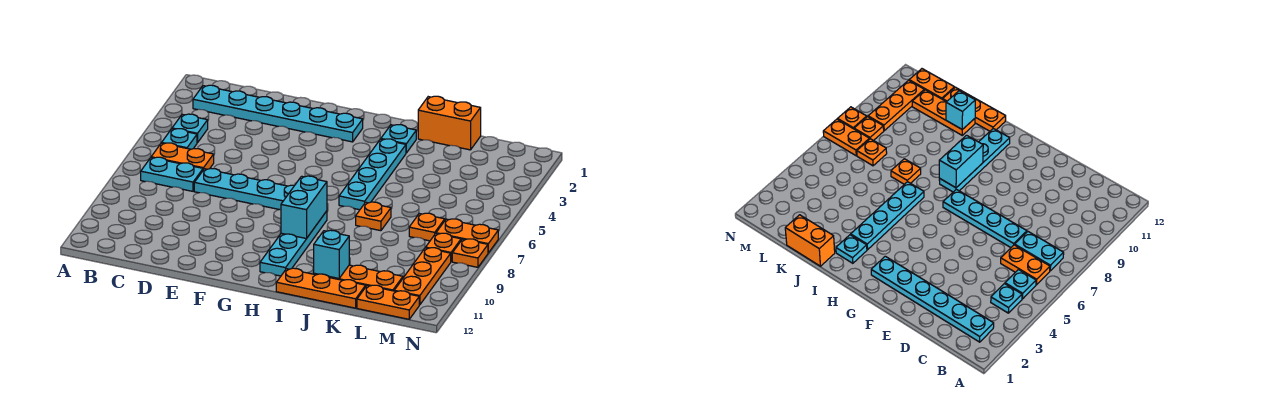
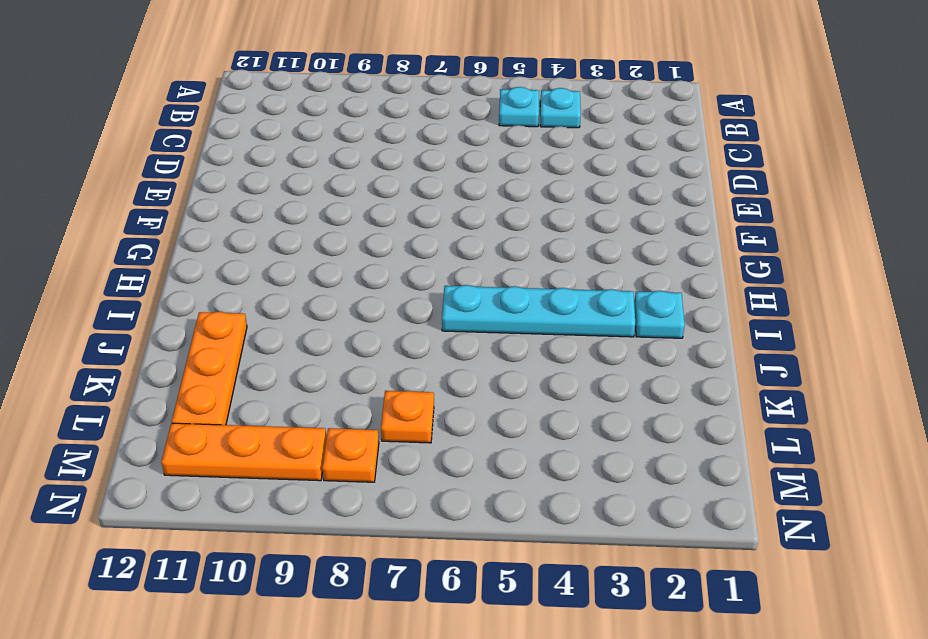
none -> cyan 1x6 plate [193,85,363,142]
none -> orange 1x2 plate [151,143,214,170]
none -> cyan 1x2 plate [141,157,203,191]

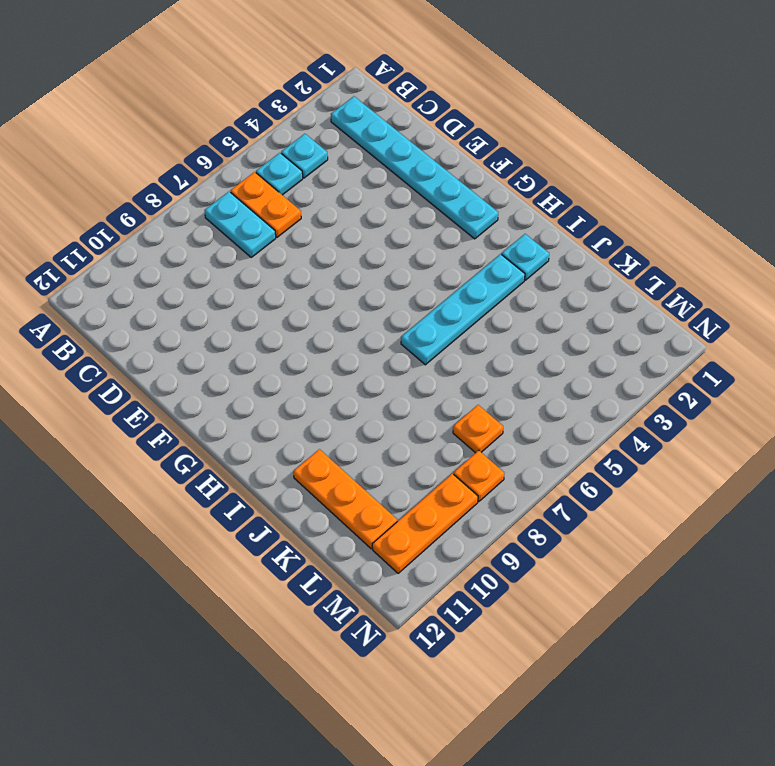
none -> cyan 1x4 plate [194,169,295,210]
none -> cyan 1x4 plate [260,211,327,276]
none -> orange 1x3 plate [276,268,366,308]

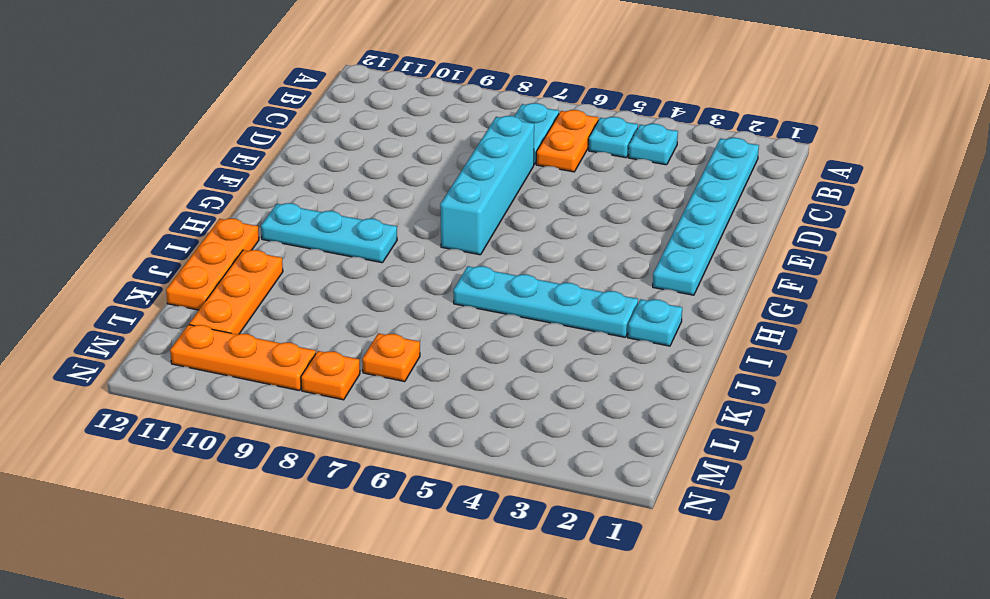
cyan 1x4 brick [440,116,534,255] -> cyan 1x4 plate [194,169,295,210]
cyan 1x3 plate [261,203,397,263] -> cyan 1x4 plate [260,211,327,276]
none -> orange 1x2 brick [418,96,481,150]
none -> orange 1x1 plate [356,202,391,231]
none -> orange 1x2 plate [357,285,419,319]

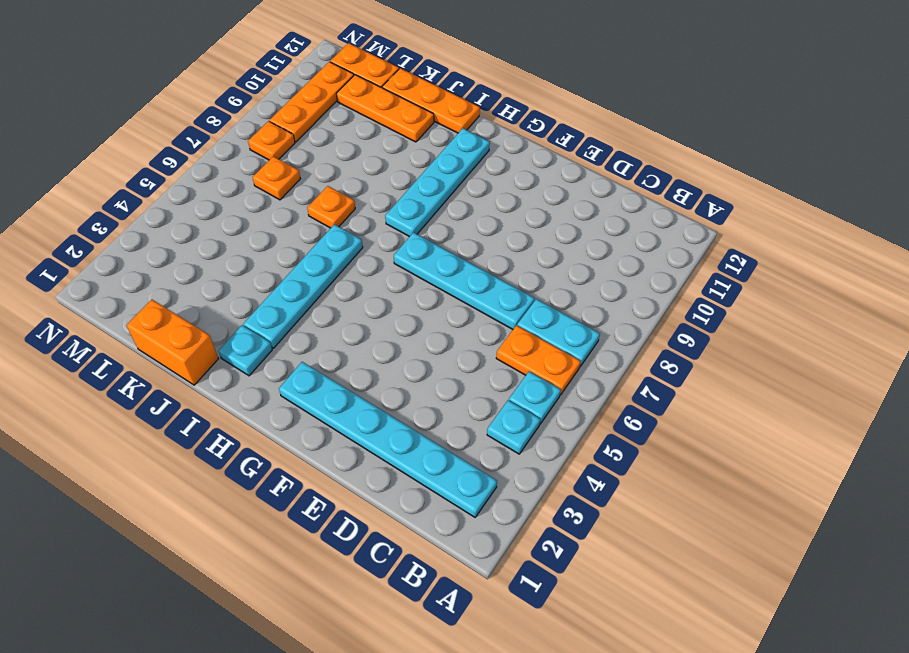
none -> orange 1x2 plate [436,219,498,253]
none -> orange 1x1 plate [452,239,488,267]
none -> cyan 1x2 brick [281,176,327,239]

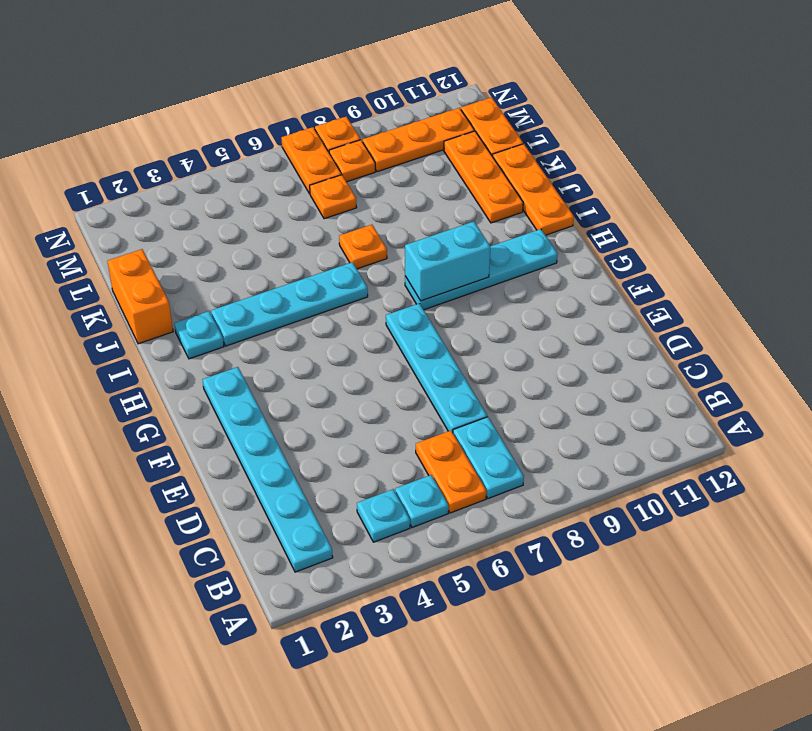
none -> cyan 1x1 brick [314,230,349,278]

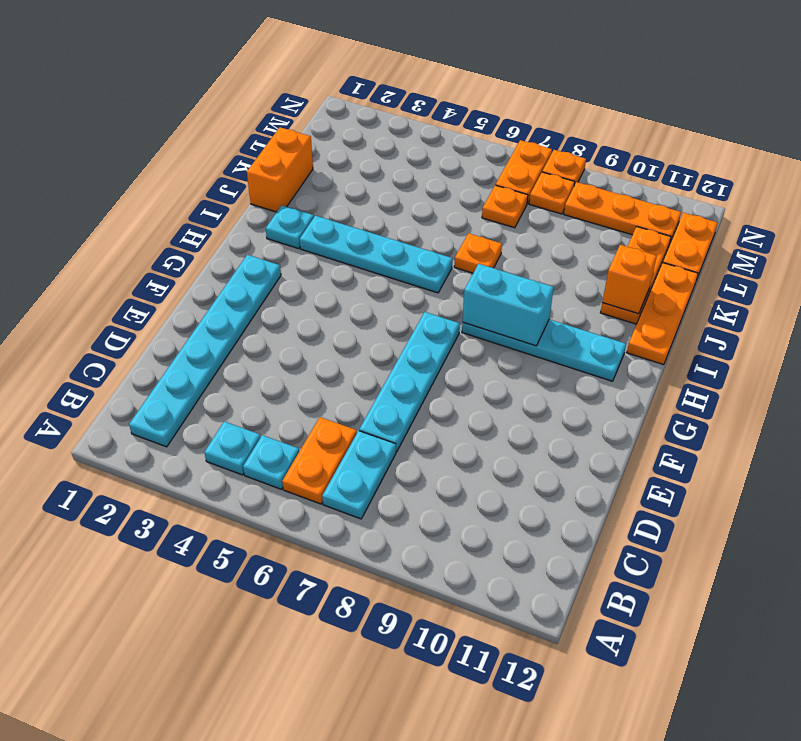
orange 1x1 brick [602,245,657,314] -> cyan 1x1 brick [314,230,349,278]

